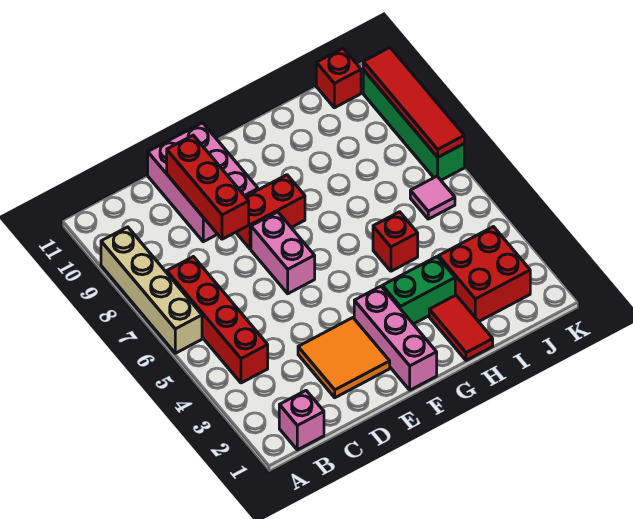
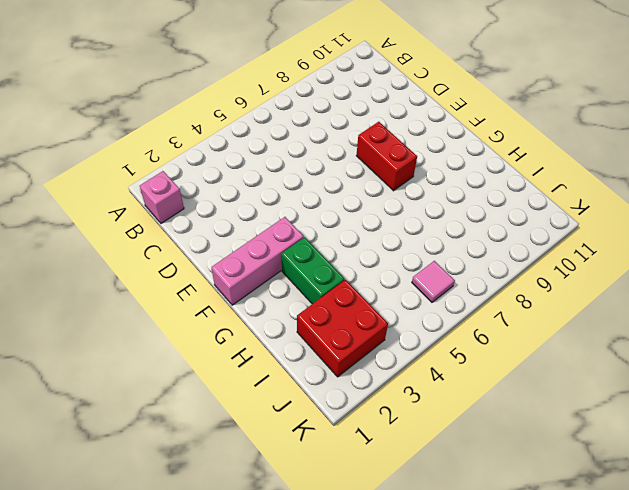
none -> tan 1x4 brick [101,227,202,353]
none -> red 1x4 brick [167,257,268,383]
none -> orange 2x2 tile [298,318,390,398]

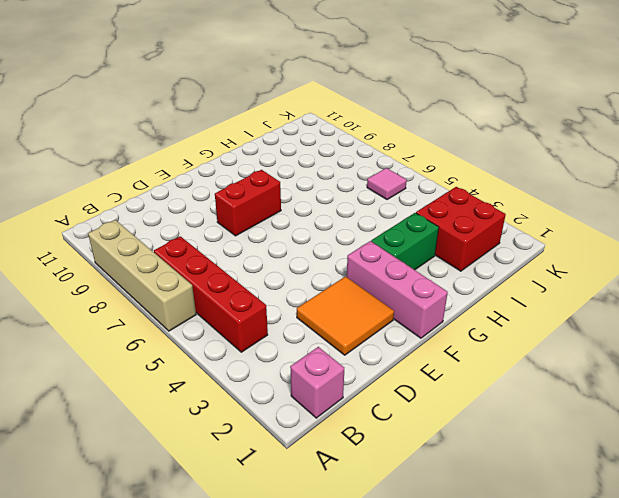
none -> pink 2x3 brick [148,123,258,242]
none -> pink 1x2 brick [251,212,315,294]
none -> red 1x2 tile [429,295,493,360]

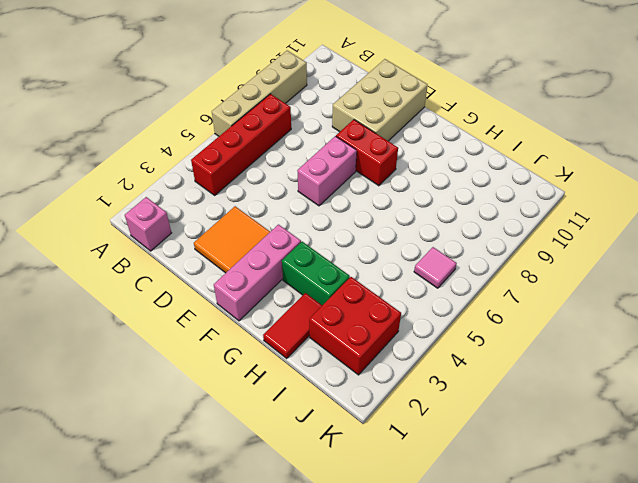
tan 2x3 brick [332,59,428,141] -> pink 2x3 brick [148,123,258,242]
none -> red 1x1 brick [373,212,418,271]
none -> red 1x1 brick [316,48,361,108]
none -> green 1x4 brick [363,70,464,180]

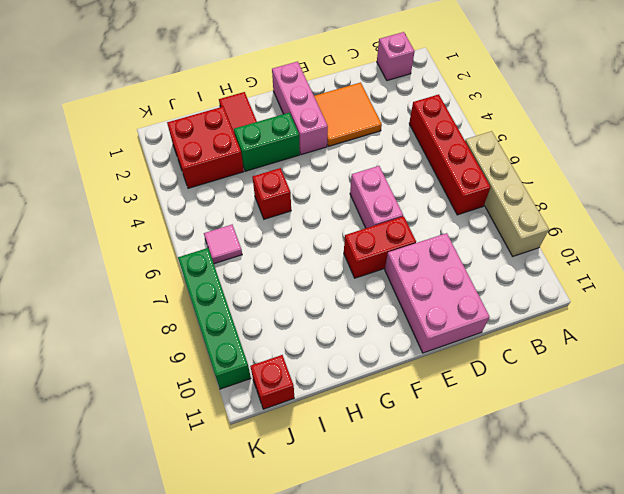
none -> red 1x3 brick [167,135,249,239]
none -> red 1x4 tile [363,48,464,157]

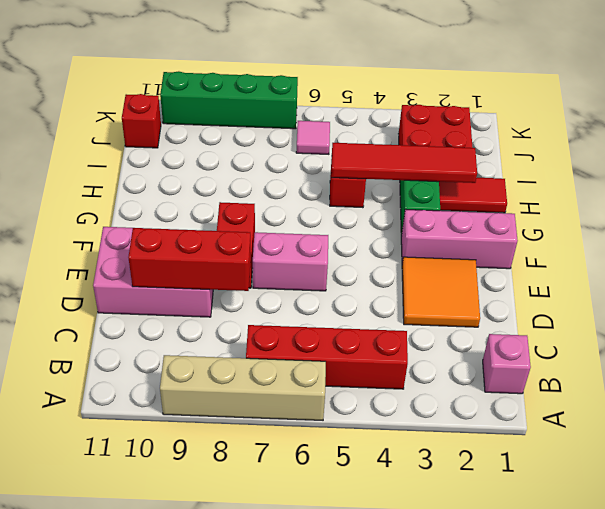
red 1x4 tile [331,143,477,183] -> red 1x4 tile moved to [363,48,464,157]

